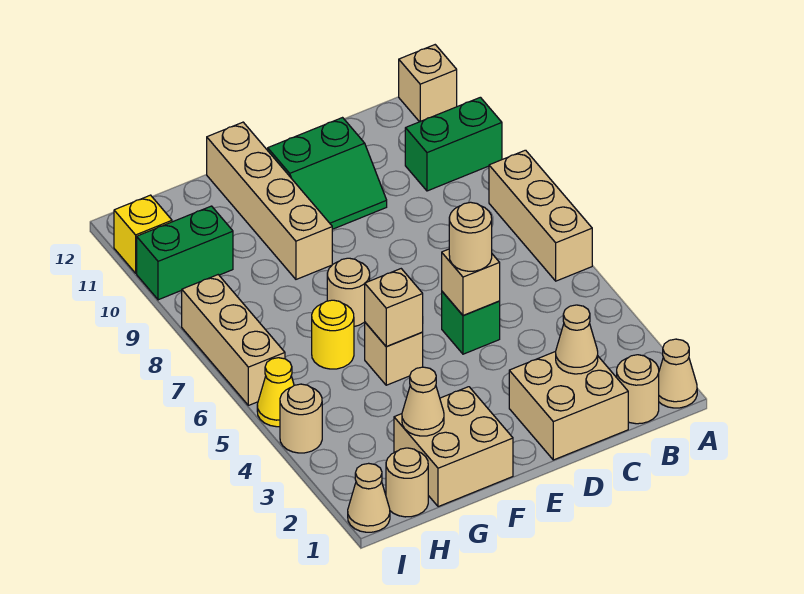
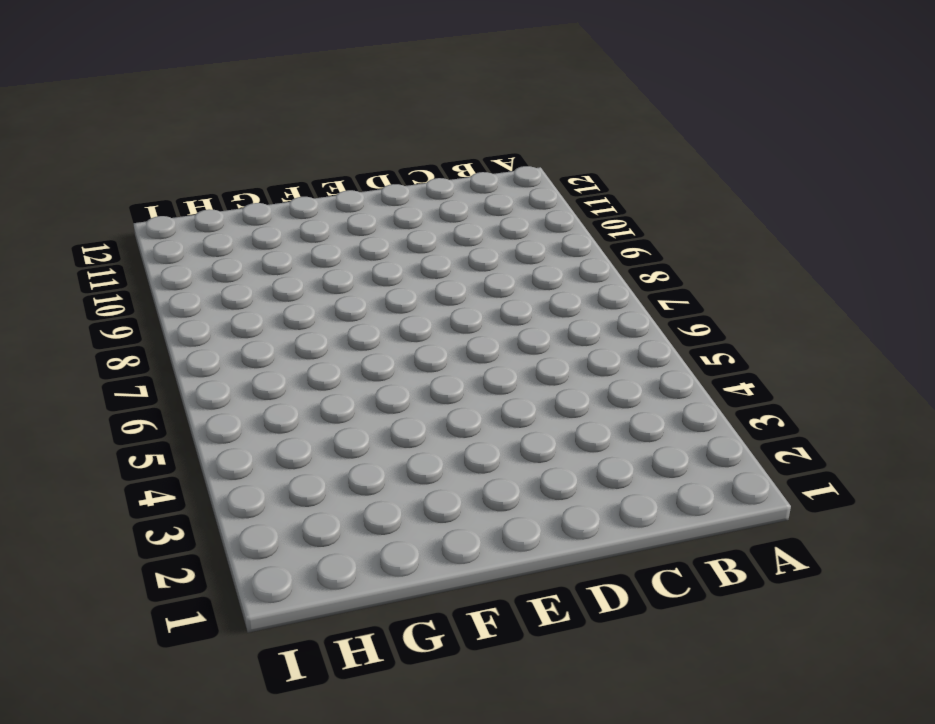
none -> tan 1x1 cone [659,339,697,408]
none -> tan 1x3 brick [489,150,592,281]
none -> green 1x2 brick [405,97,502,191]

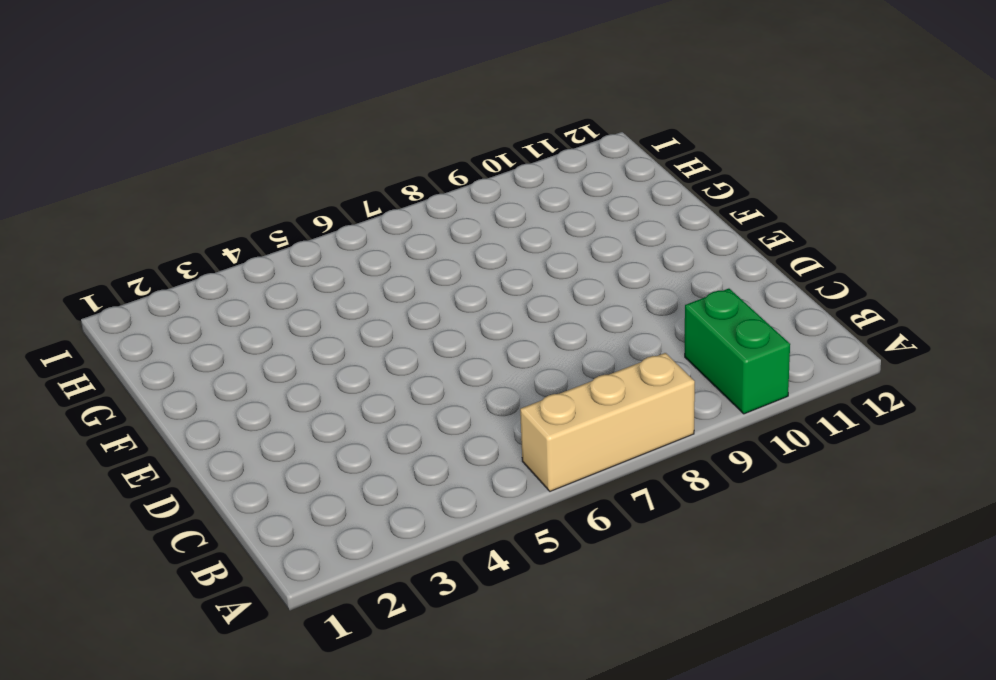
none -> tan 1x1 cone [659,339,697,408]
none -> tan 1x1 brick [399,45,457,122]
none -> tan 1x1 round brick [617,355,659,424]

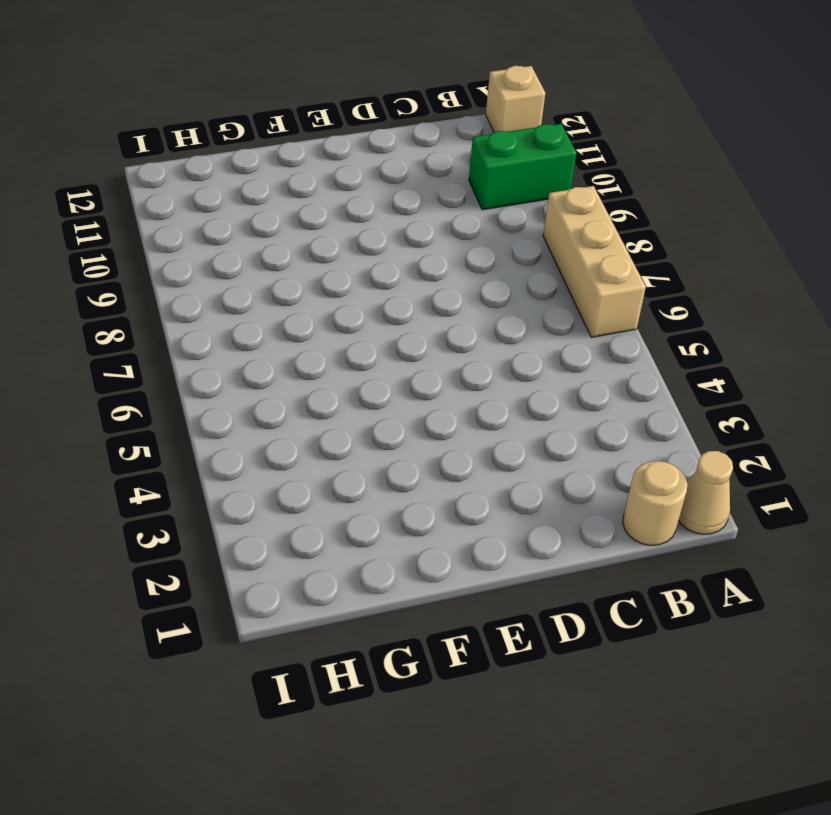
none -> tan 2x2 brick [509,351,628,460]
none -> green 1x1 brick [442,292,500,354]
none -> green 2x2 slope [268,118,387,229]

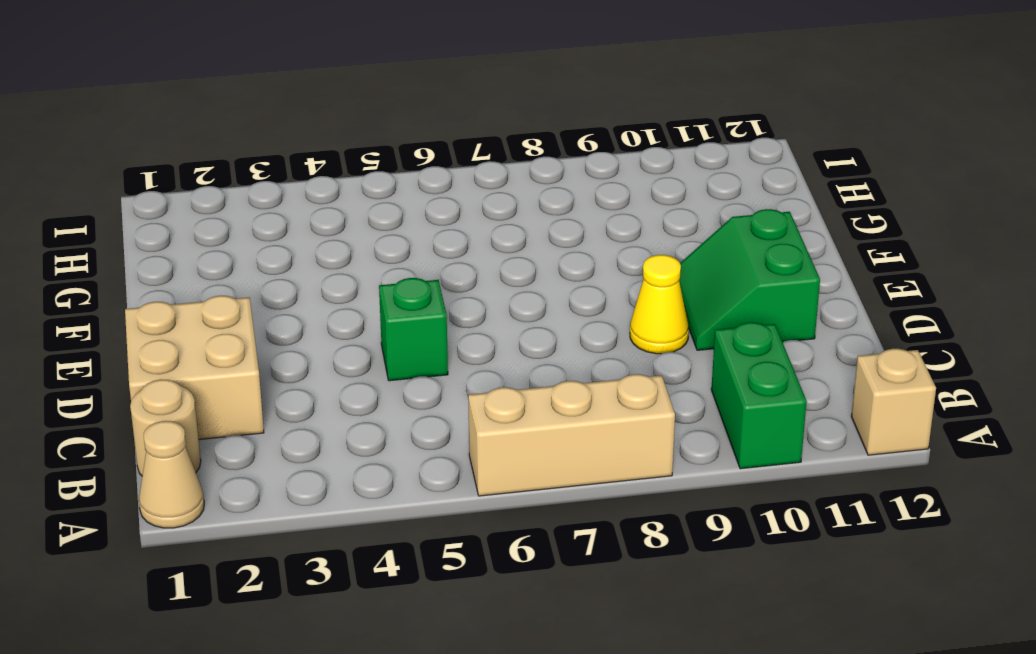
yellow 1x1 cone [630,255,689,354] -> yellow 1x1 cone moved to [257,358,294,427]
none -> tan 2x2 brick [394,387,513,507]
none -> tan 1x1 brick [365,323,423,385]
none -> tan 1x1 round brick [327,258,370,327]

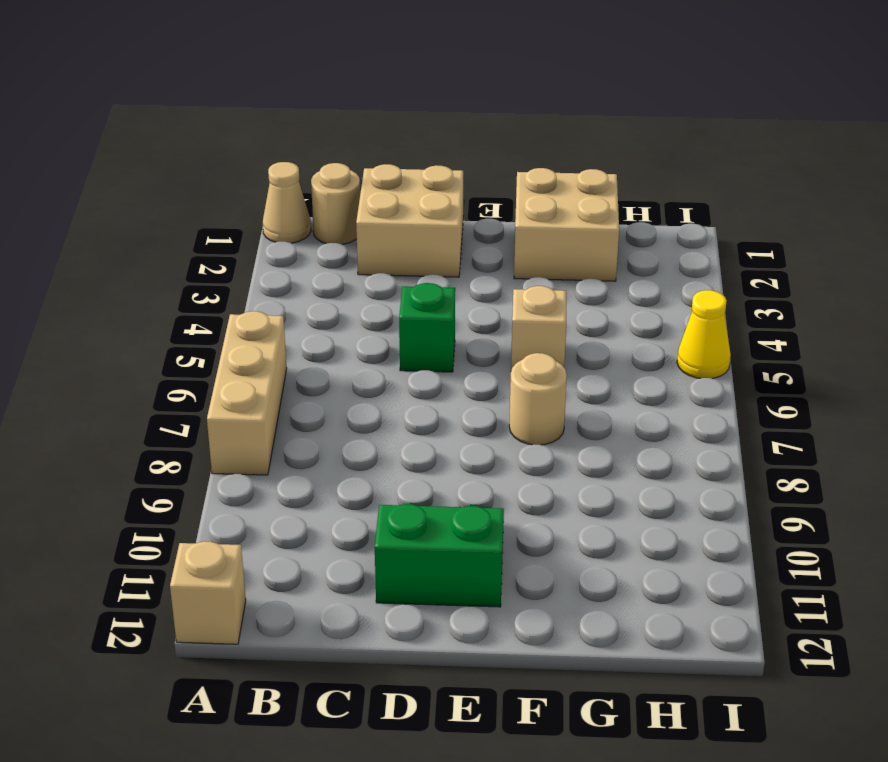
none -> green 1x2 brick [405,97,502,191]
none -> tan 1x4 brick [207,122,332,279]
none -> yellow 1x1 round brick [312,300,354,369]

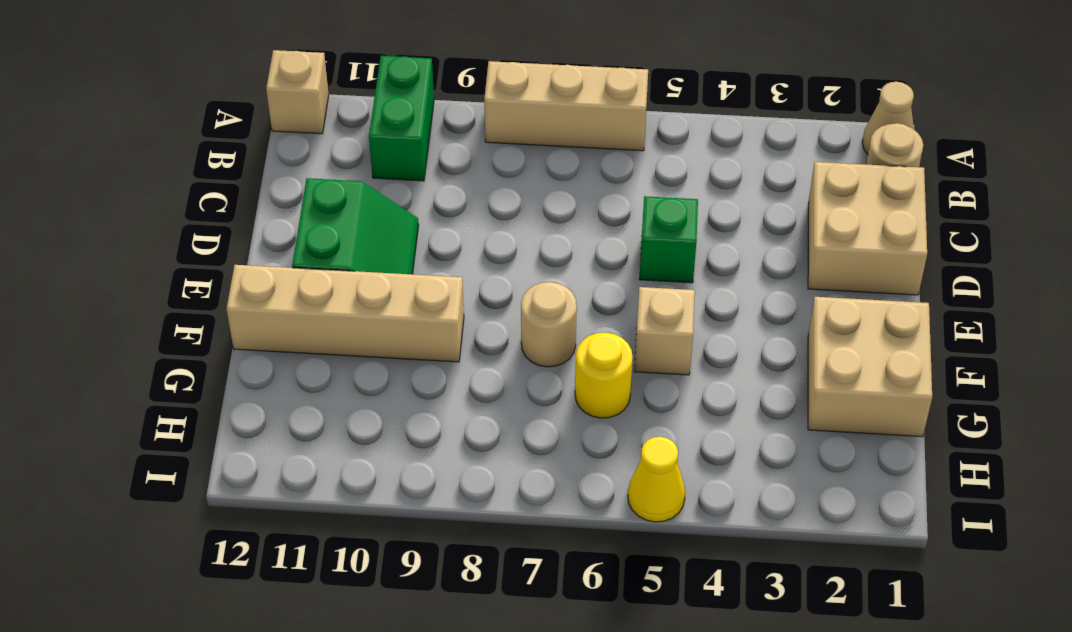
none -> tan 1x1 round brick [386,448,428,517]
none -> green 1x2 brick [137,206,233,300]
none -> tan 1x1 cone [348,463,390,532]

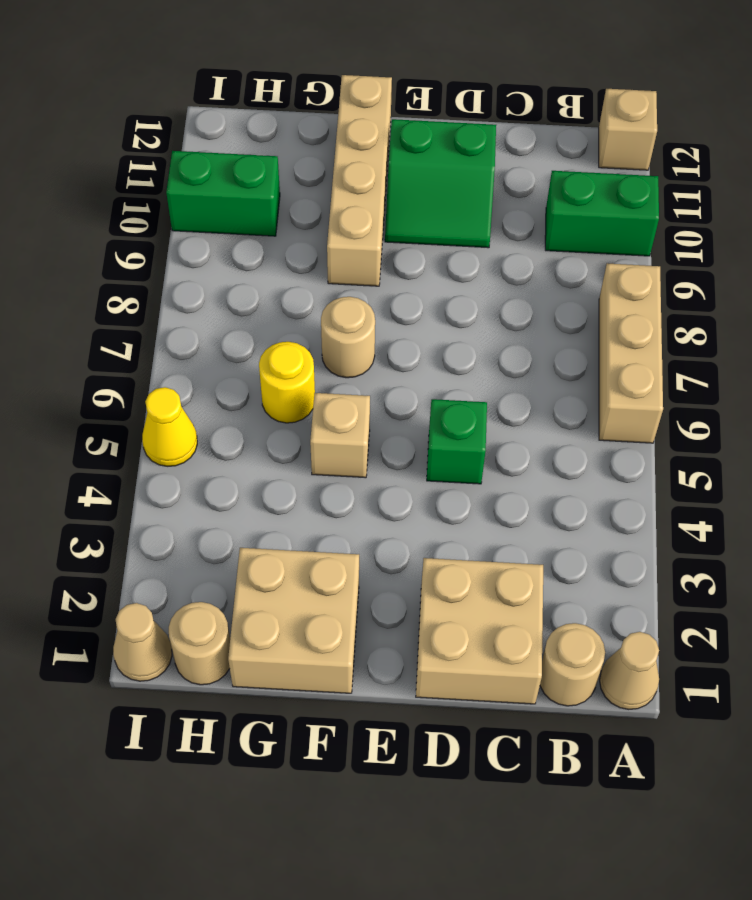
none -> tan 1x1 round brick [280,384,322,453]
none -> tan 1x3 brick [182,275,285,405]
none -> yellow 1x1 brick [114,195,172,273]

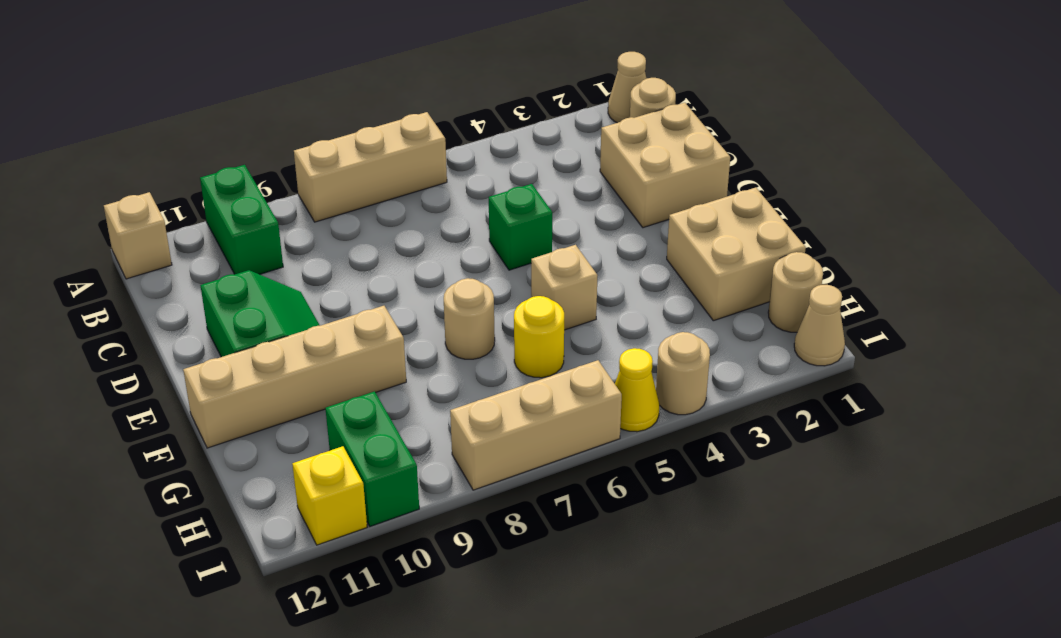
none -> tan 1x1 cone [556,305,598,374]
none -> tan 1x1 brick [442,249,500,316]
none -> tan 1x1 brick [365,269,423,347]

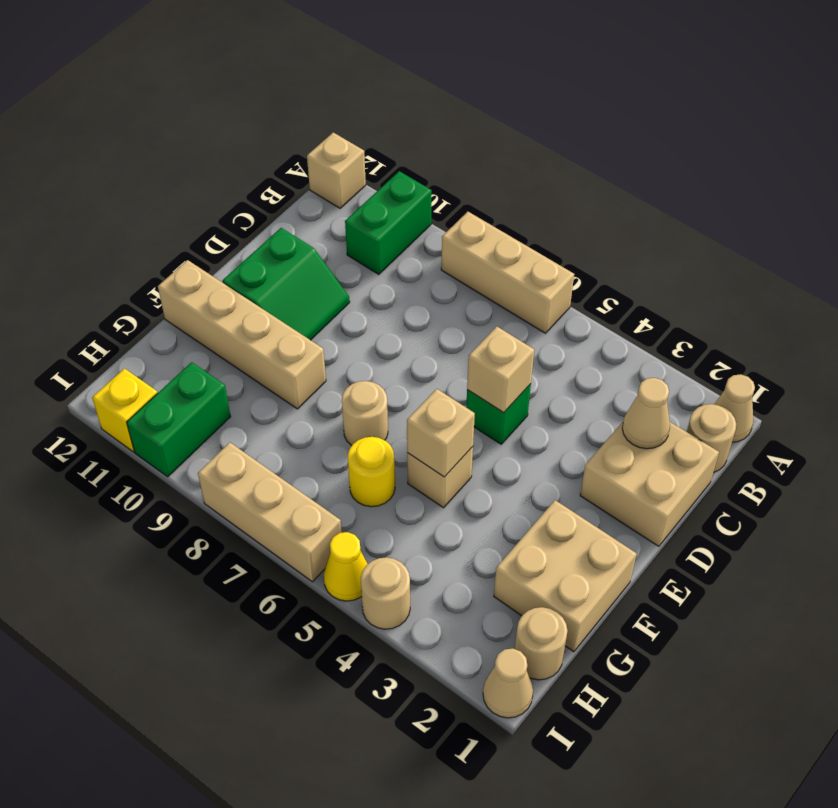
none -> tan 1x1 cone [402,367,444,436]
none -> tan 1x1 round brick [449,202,492,271]

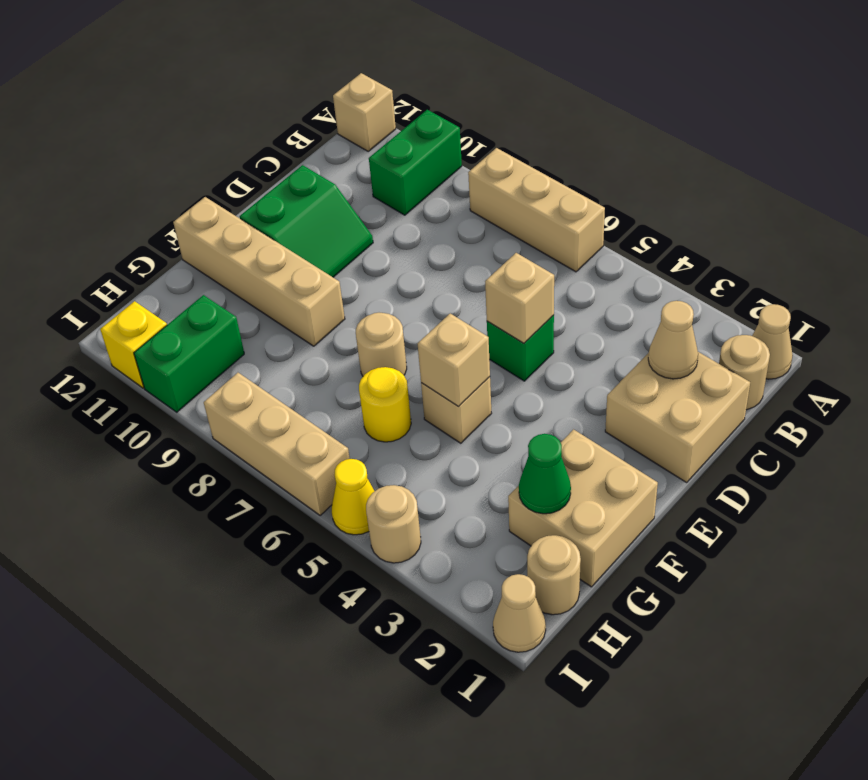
green 1x1 cone [519,434,571,514] -> tan 1x1 cone [402,367,444,436]
none -> tan 1x1 round brick [449,202,492,271]

